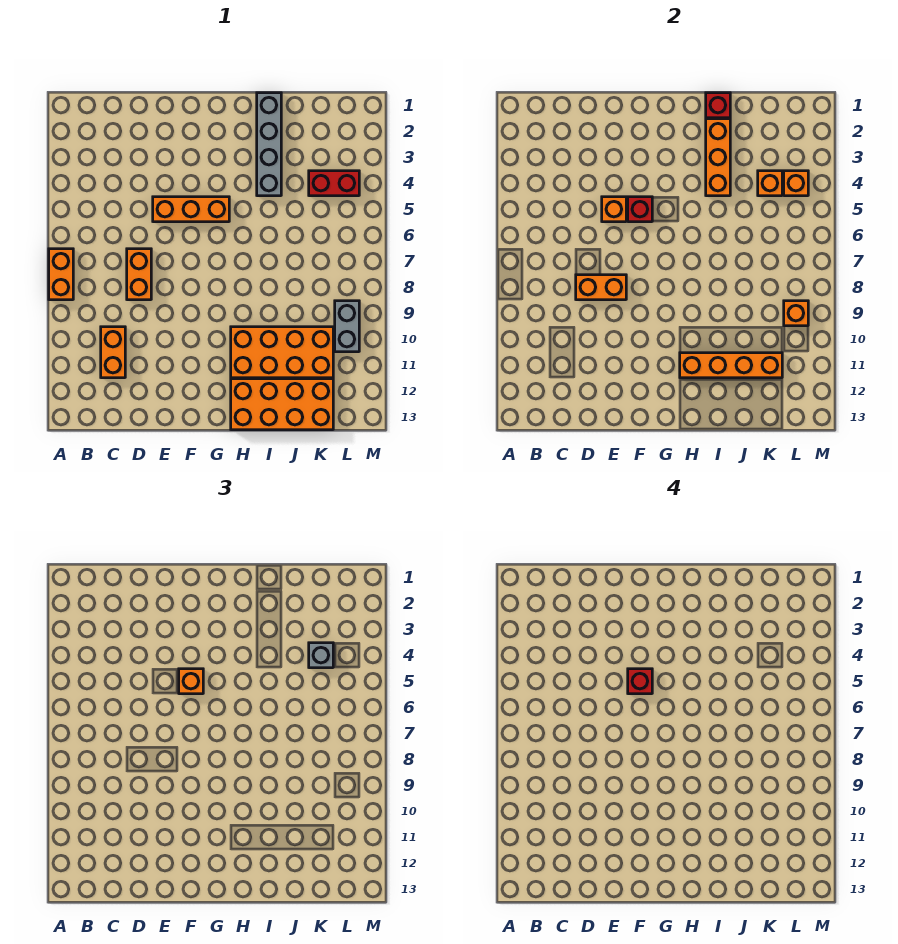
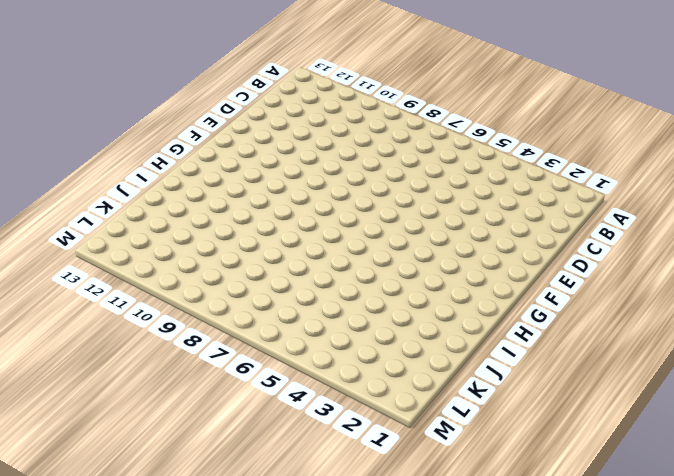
none -> orange 1x2 brick [49,249,73,300]
none -> orange 1x2 brick [101,327,125,378]
none -> orange 1x2 brick [127,249,151,300]

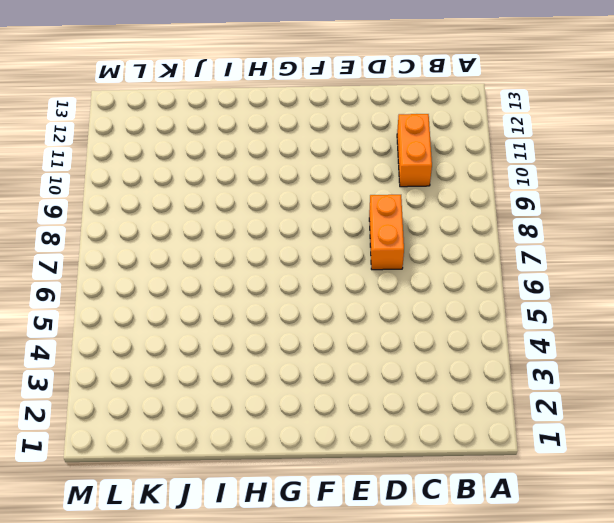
none -> orange 1x2 brick [49,249,73,300]
none -> orange 1x3 brick [153,197,229,222]
none -> orange 2x4 brick [231,327,333,378]

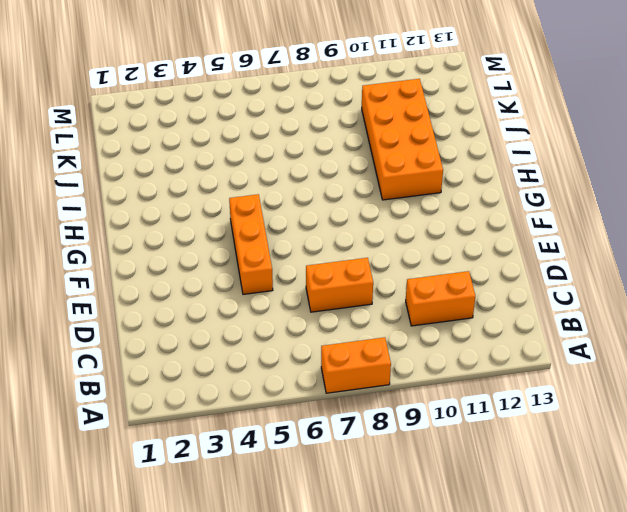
none -> orange 2x4 brick [231,379,333,430]
none -> grey 1x4 brick [257,93,281,196]
none -> red 1x2 brick [309,171,359,196]

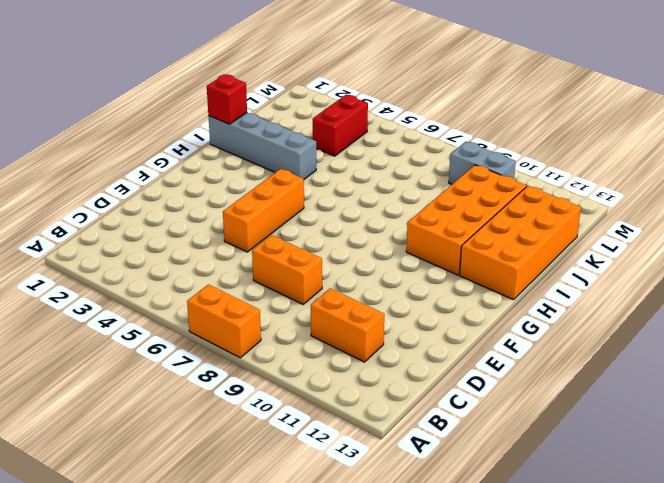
none -> orange 1x2 brick [576,275,626,300]
none -> orange 1x1 brick [602,197,626,222]
none -> red 1x1 brick [628,197,652,222]

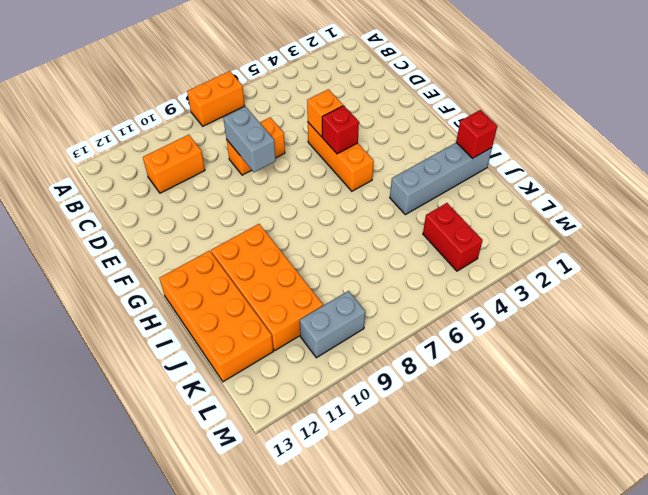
grey 1x2 brick [223,107,276,172] -> orange 1x2 brick [576,275,626,300]
none -> orange 1x4 brick [680,353,782,378]
none -> orange 1x3 brick [706,119,730,196]
none -> orange 1x1 brick [758,171,782,196]

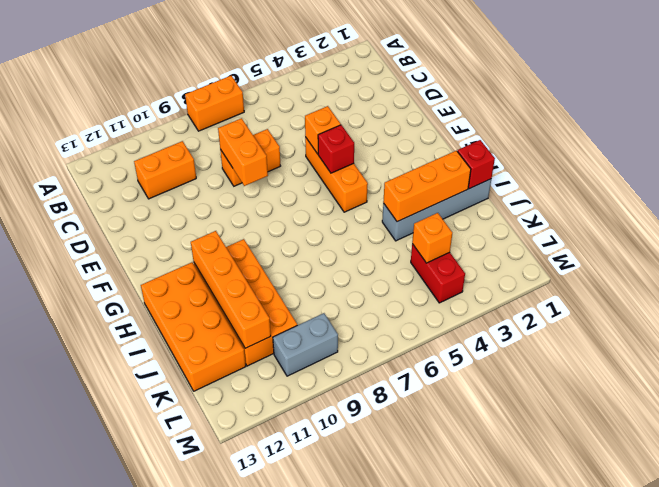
none -> orange 1x1 brick [784,171,808,196]
none -> orange 1x1 brick [784,301,808,326]
none -> orange 1x1 brick [179,669,203,694]

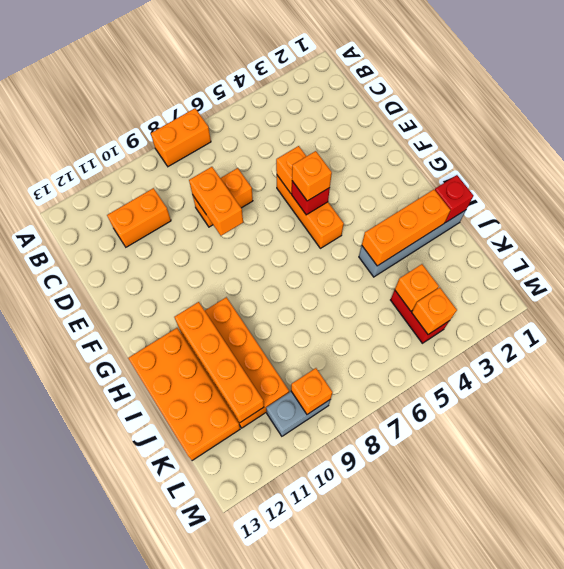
none -> grey 1x1 brick [309,643,333,668]
none -> red 1x1 brick [628,669,652,694]

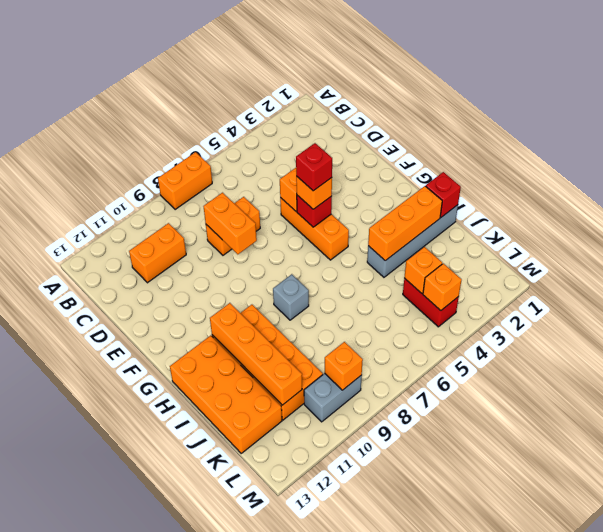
grey 1x1 brick [273,274,309,320] -> grey 1x1 brick moved to [309,643,333,668]

